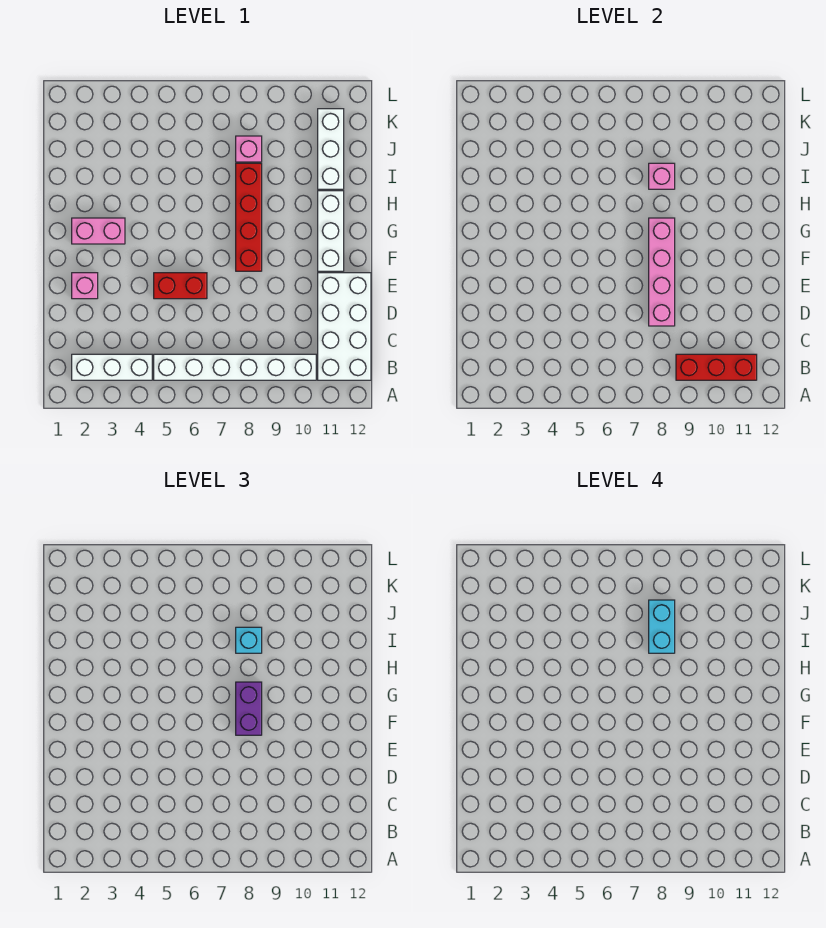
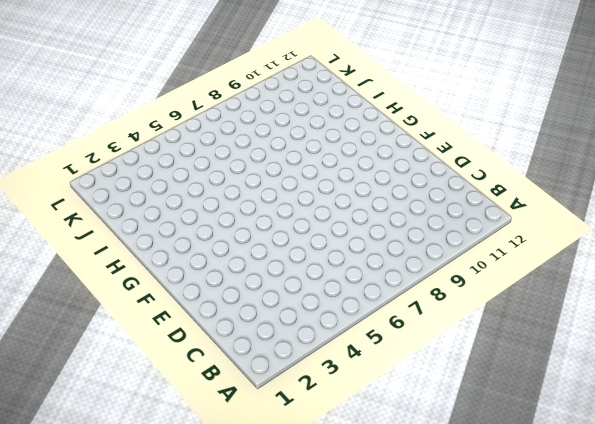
none -> white 1x3 brick [72,354,152,380]
none -> white 1x6 brick [154,354,316,380]
none -> white 2x4 brick [318,273,371,380]

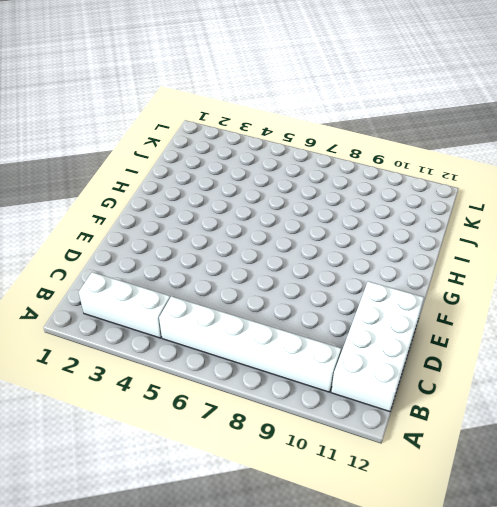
none -> pink 1x1 brick [72,273,98,299]
none -> red 1x2 brick [154,273,207,299]
none -> red 1x4 brick [236,163,262,271]

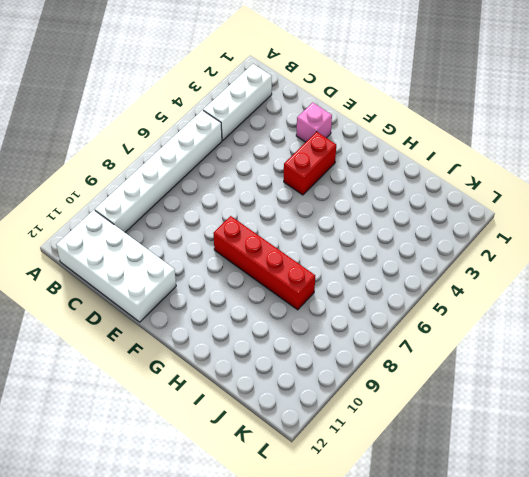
red 1x2 brick [284,132,336,195] -> red 1x2 brick moved to [154,273,207,299]
none -> white 1x3 brick [318,191,344,271]
none -> pink 1x2 brick [72,218,125,244]
none -> white 1x3 brick [318,109,344,189]

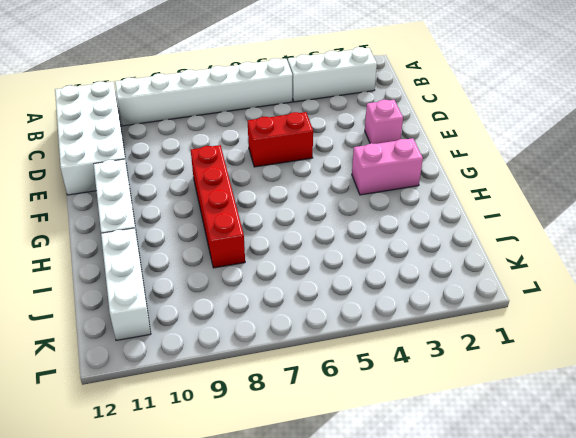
none -> pink 1x1 brick [236,136,262,162]
none -> red 1x3 brick [676,354,757,380]
none -> pink 1x4 brick [649,218,675,326]

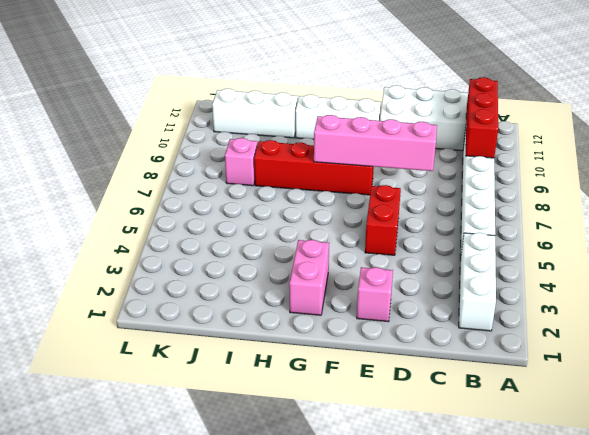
none -> pink 1x1 brick [649,163,675,189]
none -> purple 1x2 brick [236,682,262,735]
none -> cyan 1x1 brick [236,627,262,653]

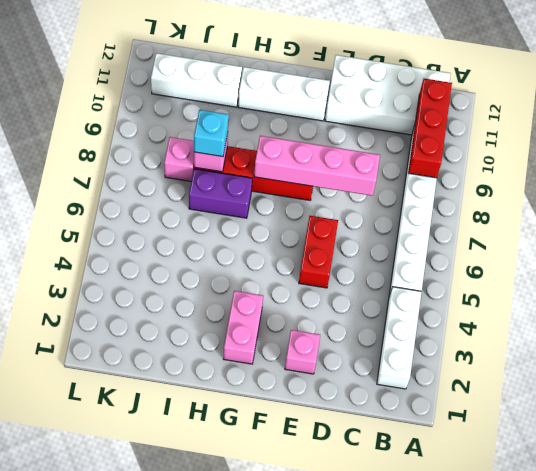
purple 1x2 brick [189,169,252,218] -> purple 1x2 brick moved to [236,682,262,735]
none -> cyan 1x2 brick [649,600,675,653]

